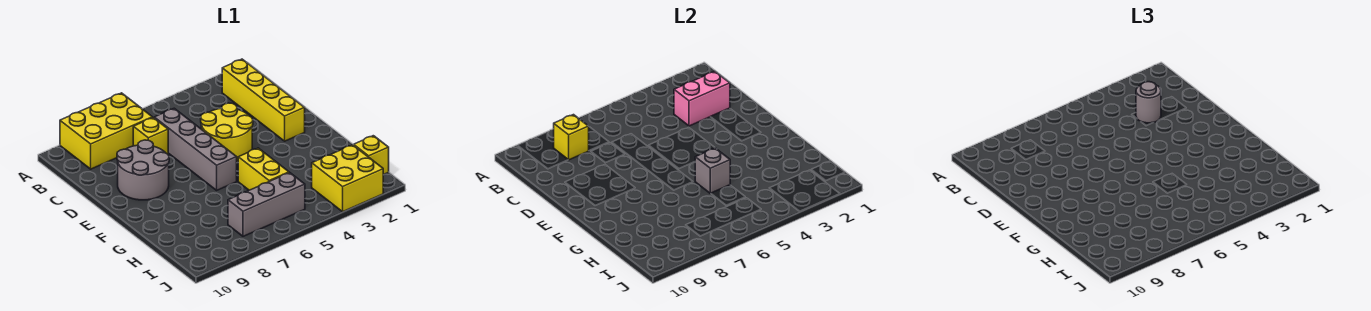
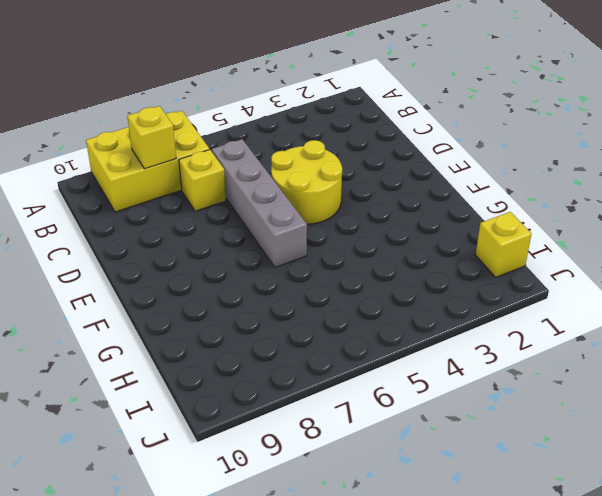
none -> yellow 1x4 brick [222,59,305,141]
none -> grey 2x2 round brick [117,140,169,200]
none -> yellow 1x2 brick [238,148,289,190]

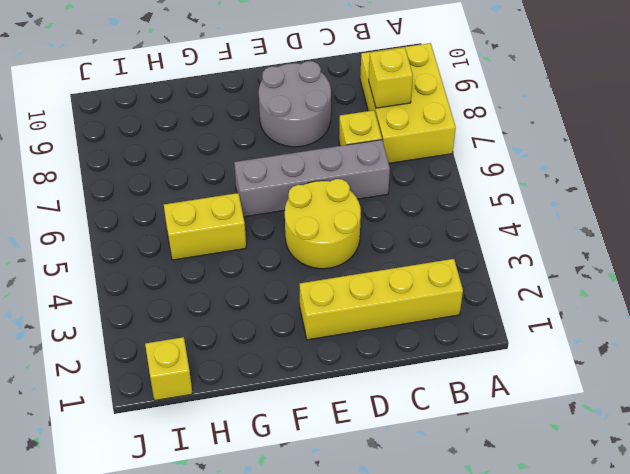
none -> yellow 2x2 brick [312,145,383,212]
none -> grey 1x3 brick [228,173,305,236]
none -> pink 1x2 brick [674,71,730,126]

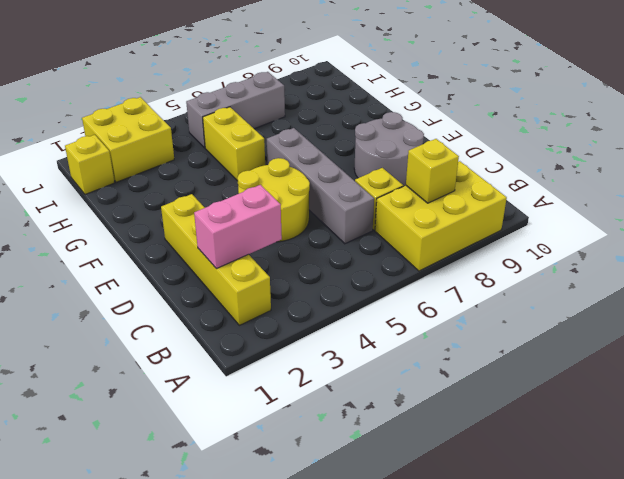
none -> grey 1x1 brick [695,148,730,194]
none -> grey 1x1 round brick [1136,82,1161,123]

